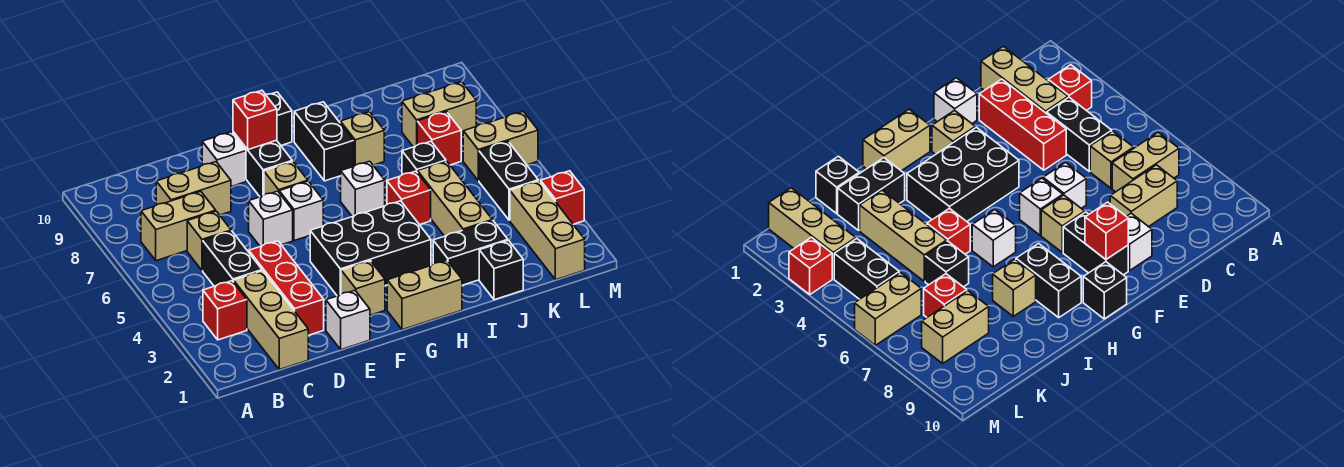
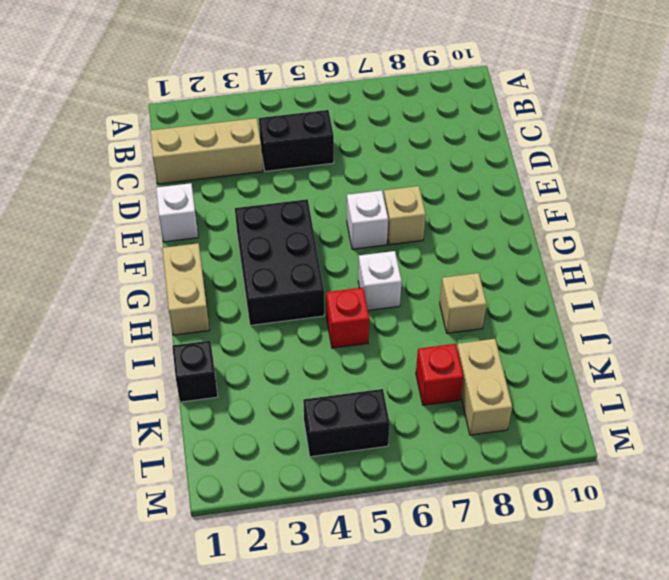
none -> red 1x1 brick [203,281,247,340]
none -> tan 1x2 brick [141,191,216,261]
none -> tan 1x1 brick [187,211,231,270]
none -> tan 1x2 brick [156,162,231,215]

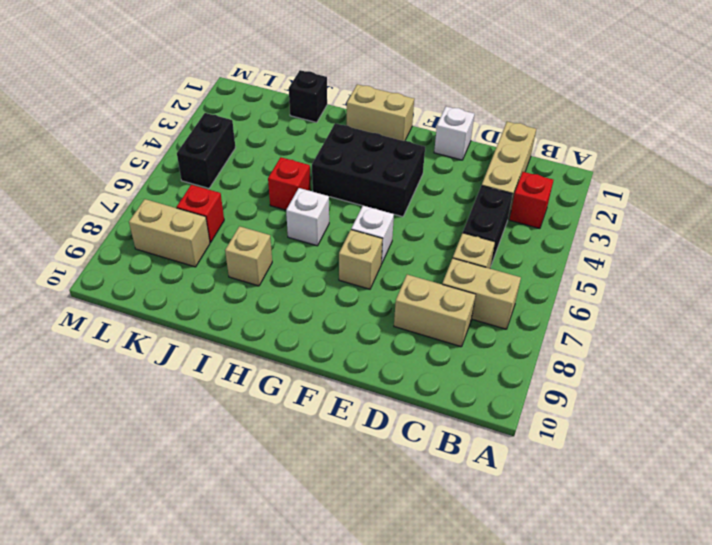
none -> red 1x3 brick [249,241,324,335]
none -> white 1x1 brick [249,191,293,246]
none -> white 1x1 brick [202,132,246,187]
none -> tan 1x1 brick [341,261,385,315]

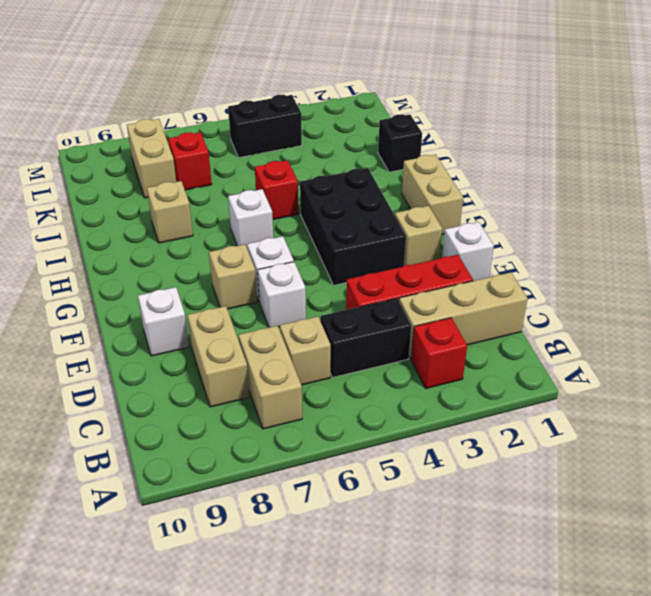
none -> black 1x2 brick [233,132,292,197]
none -> black 1x1 brick [266,92,292,146]
none -> black 1x2 brick [294,102,354,181]
none -> black 1x2 brick [433,221,508,285]

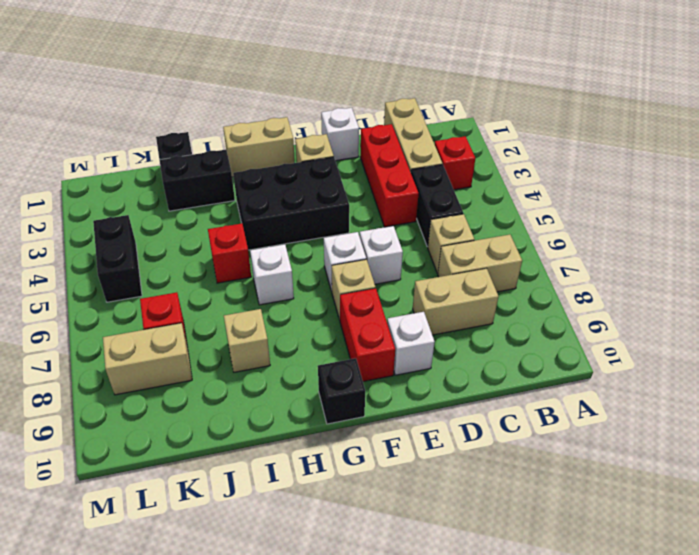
red 1x2 brick [340,288,395,382] -> black 1x2 brick [233,132,292,197]
none -> black 1x2 brick [294,102,354,181]
none -> tan 1x3 brick [418,161,492,236]
none -> black 1x1 brick [402,141,446,175]
none -> tan 1x3 brick [510,181,585,280]

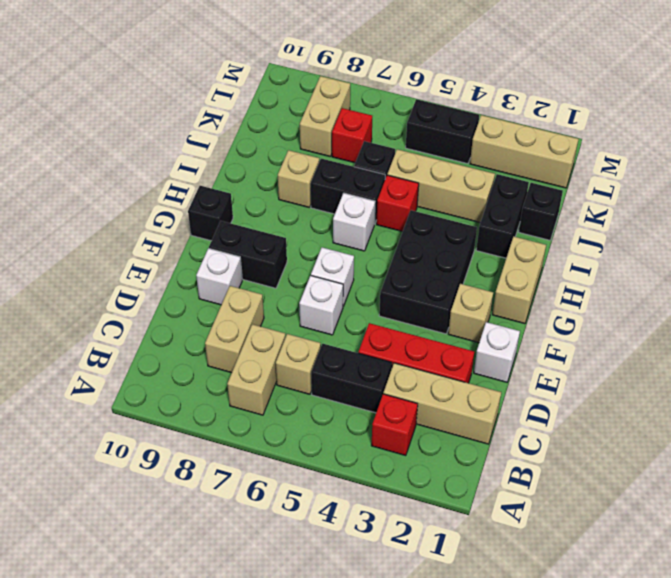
black 1x2 brick [311,159,385,224] -> black 1x2 brick moved to [294,102,354,181]
none -> tan 1x1 brick [264,161,308,195]
none -> tan 1x2 brick [463,112,538,181]
none -> red 1x1 brick [541,171,584,225]
none -> red 1x1 brick [233,90,277,150]

